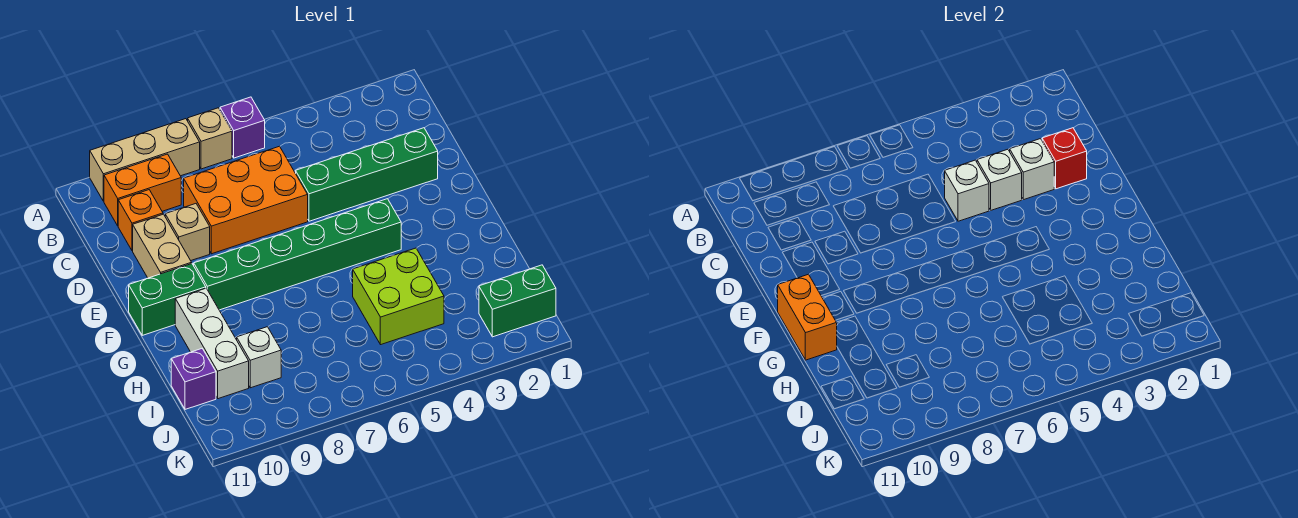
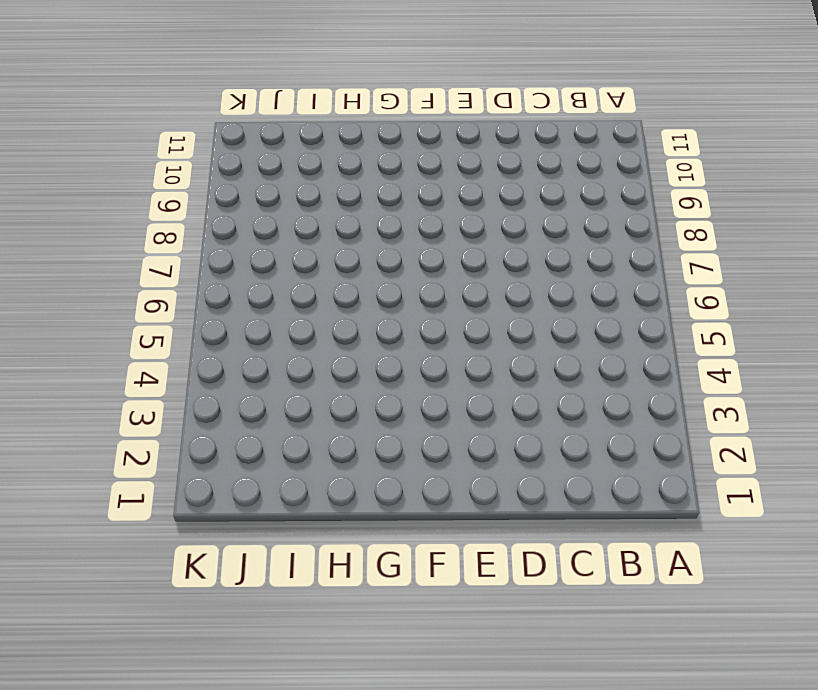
none -> purple 1x1 brick [220,97,265,158]
none -> tan 1x1 brick [188,108,232,169]
none -> tan 1x3 brick [90,119,200,201]

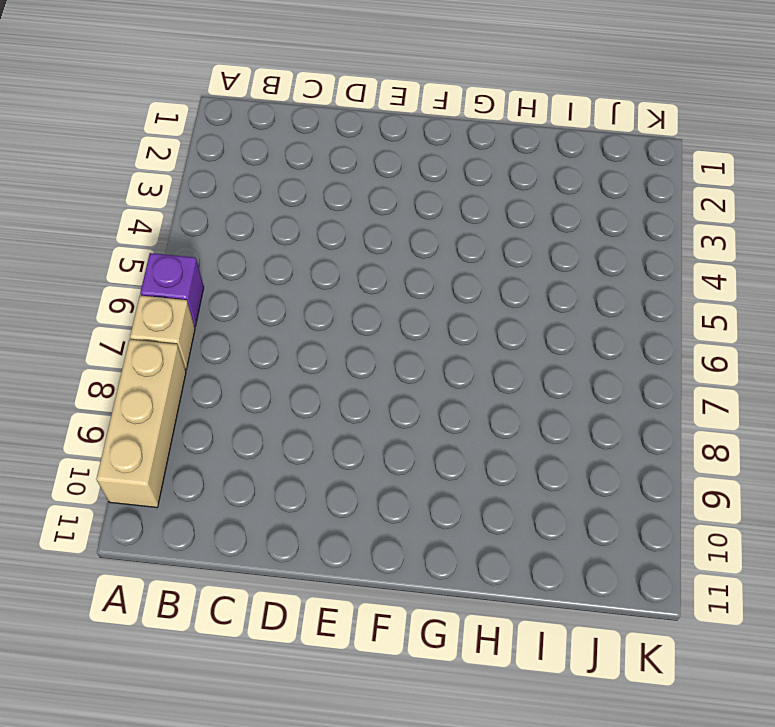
none -> orange 1x2 brick [104,154,181,226]
none -> orange 2x3 brick [184,146,308,254]
none -> orange 1x1 brick [118,190,163,251]

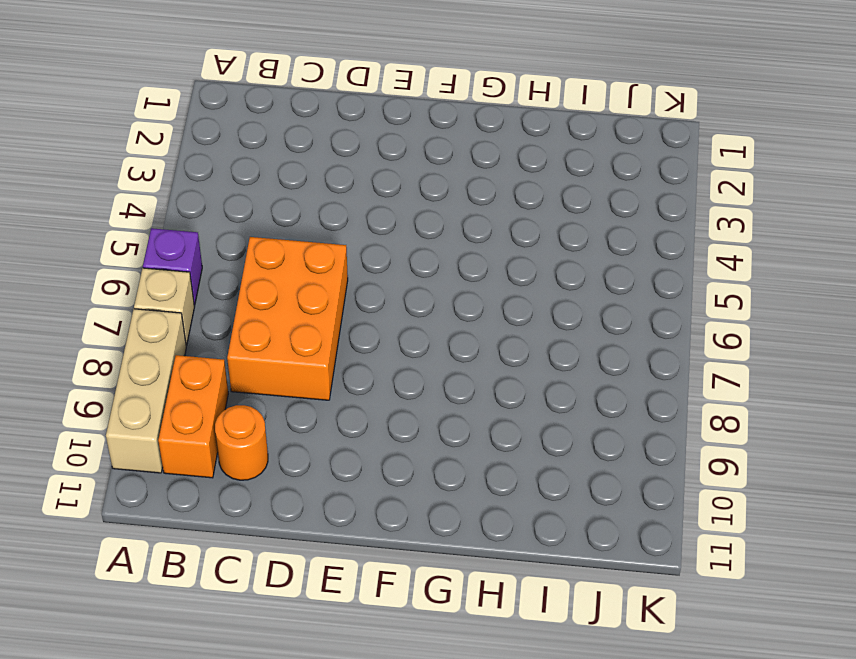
orange 1x1 round brick [215,405,268,480] -> orange 1x1 brick [118,190,163,251]
none -> green 1x4 brick [296,128,438,221]
none -> tan 1x1 brick [165,204,210,261]
none -> tan 1x2 brick [133,214,192,278]

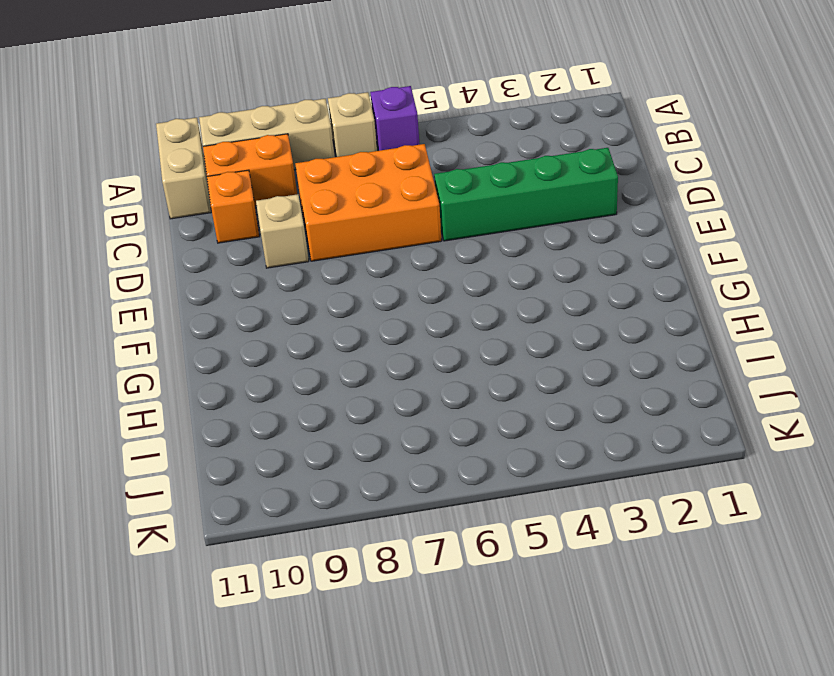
tan 1x2 brick [156,118,211,219] -> tan 1x2 brick moved to [133,214,192,278]
none -> green 1x6 brick [194,199,401,310]
none -> green 1x2 brick [129,264,206,335]
none -> white 1x3 brick [175,288,249,399]

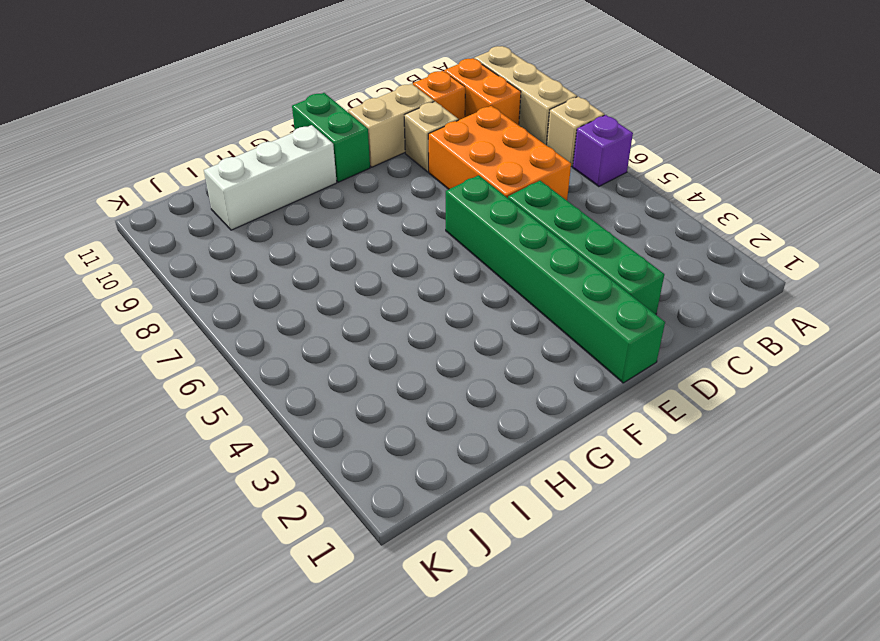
green 1x6 brick [446,175,665,383] -> green 1x6 brick moved to [194,199,401,310]
none -> lime 2x2 brick [353,248,444,345]
none -> white 1x1 brick [237,327,281,388]
none -> purple 1x1 brick [171,349,216,409]

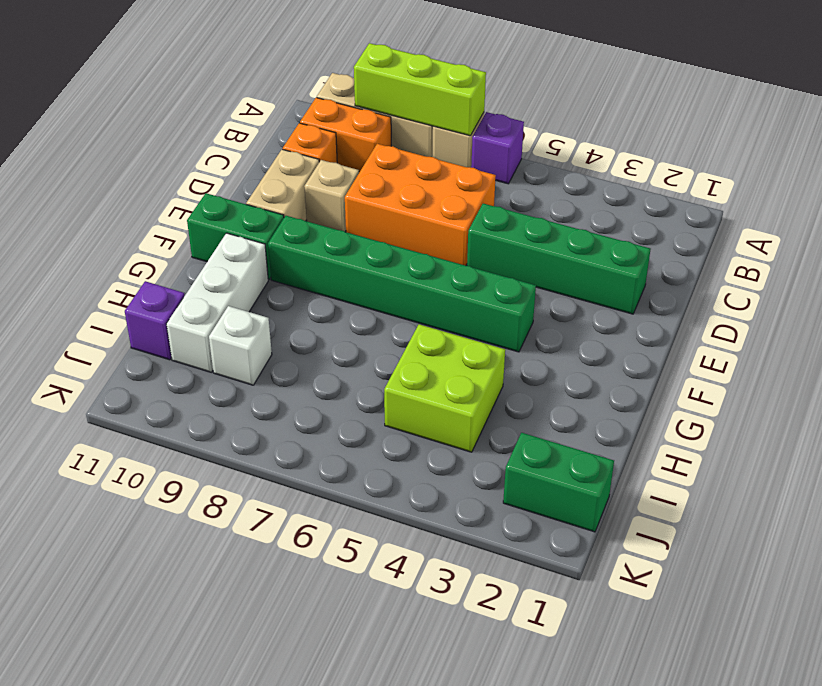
lime 1x3 brick [354,43,486,136] -> none
none -> red 1x1 brick [1042,128,1087,189]
none -> white 1x1 brick [1010,139,1054,200]
none -> white 1x1 brick [977,149,1022,210]

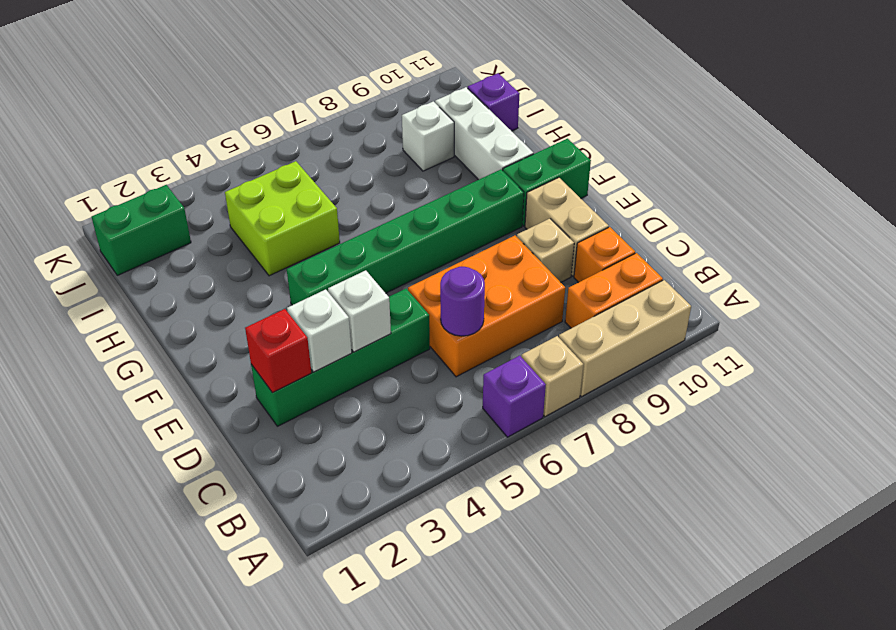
purple 1x1 round brick [440,267,485,336] -> none
none -> white 1x1 brick [945,160,989,221]
none -> orange 1x2 brick [778,274,837,360]

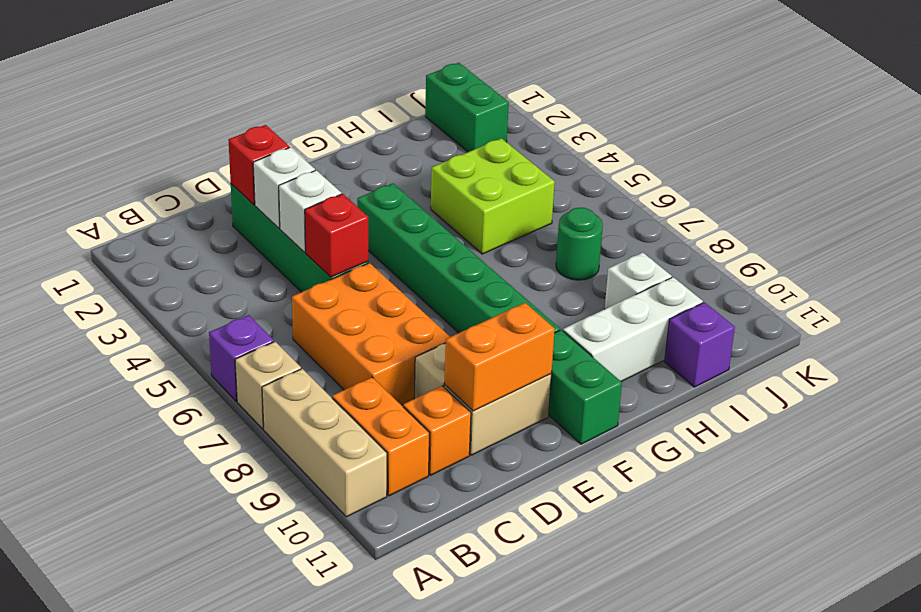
red 1x1 brick [305,194,368,277] -> white 1x1 brick [945,160,989,221]
orange 1x2 brick [444,303,555,411] -> orange 1x2 brick moved to [778,274,837,360]
green 1x1 round brick [556,208,603,280] -> none

